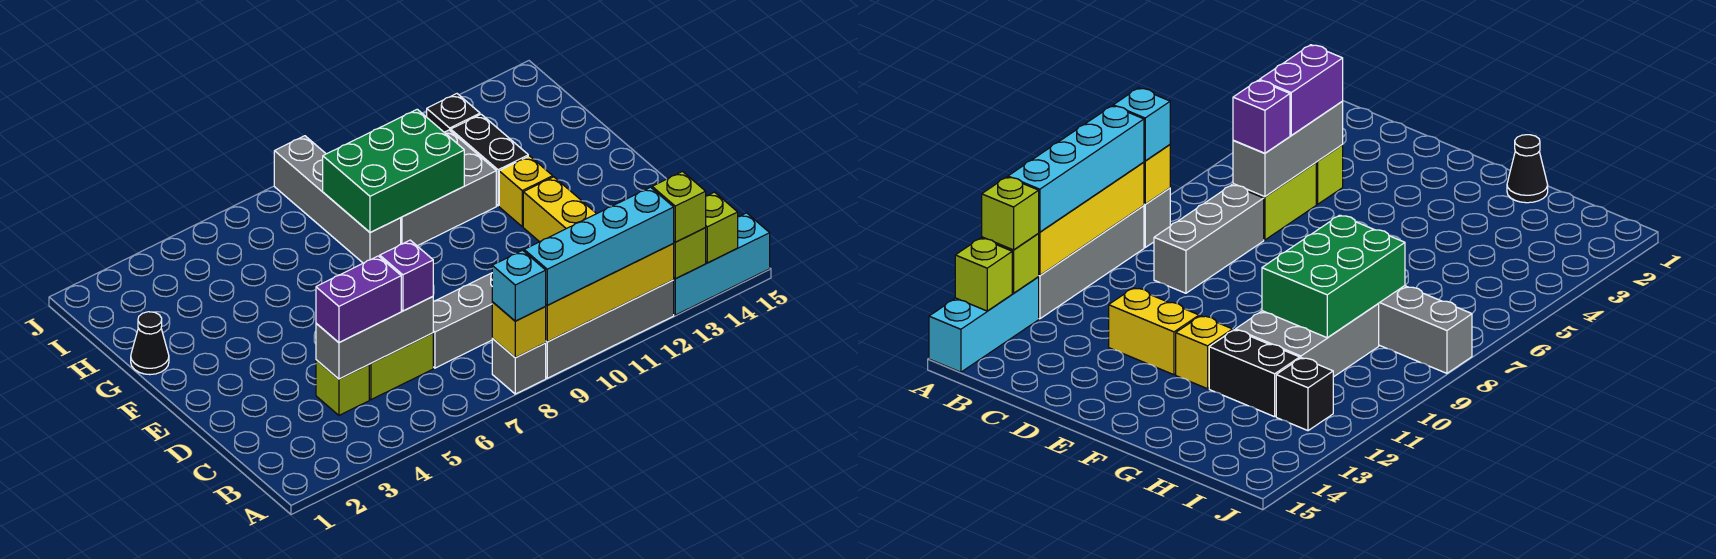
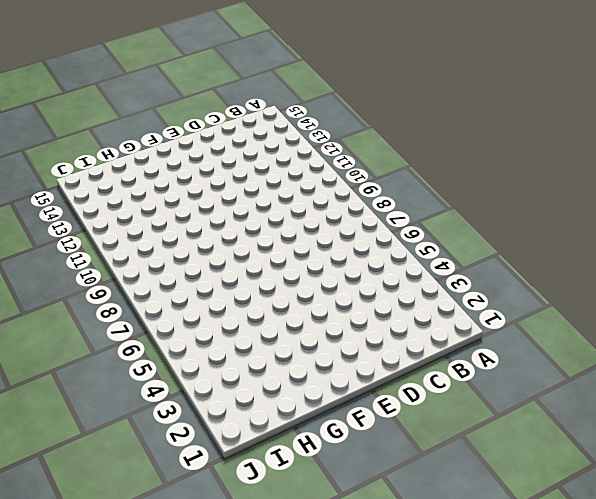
none -> grey 1x1 brick [492,338,546,394]
none -> grey 1x4 brick [546,280,674,378]
none -> cyan 1x3 brick [674,213,770,315]

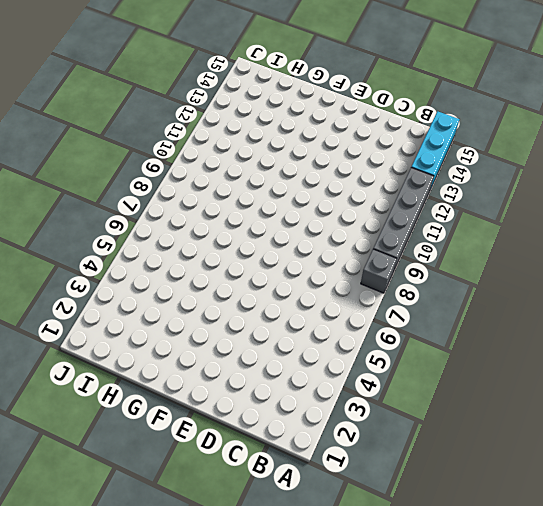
none -> lime 1x1 brick [316,360,369,415]
none -> lime 1x2 brick [369,333,433,400]
none -> grey 1x3 brick [433,273,492,368]

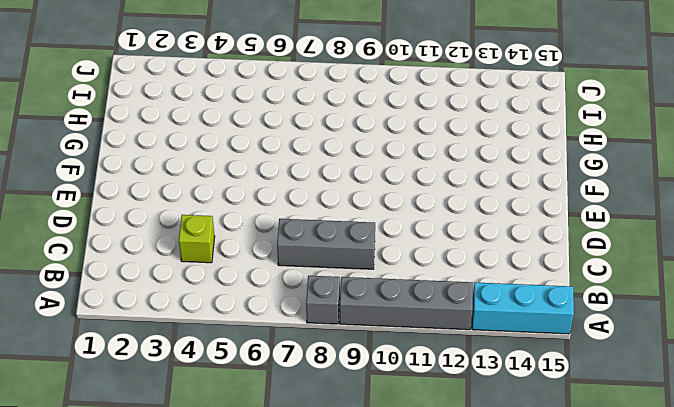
none -> lime 1x2 brick [369,333,433,400]
none -> yellow 1x2 brick [523,177,597,242]
none -> yellow 1x1 brick [499,156,553,227]

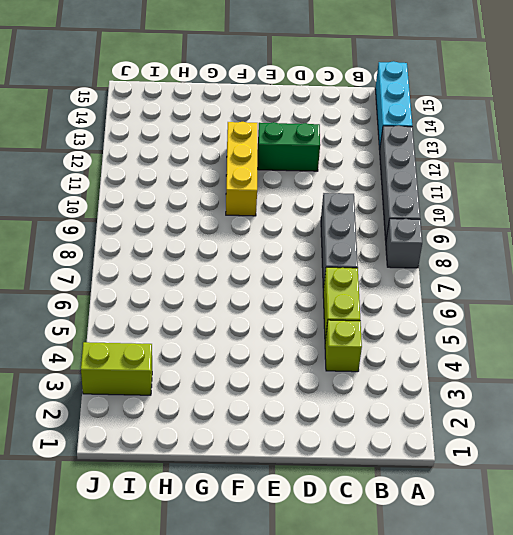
green 1x2 brick [258,122,320,171] -> yellow 1x2 brick [523,177,597,242]
yellow 1x3 brick [226,122,257,216] -> yellow 1x1 brick [499,156,553,227]
lime 1x2 brick [81,342,152,395] -> none
none -> black 1x1 cone [131,312,169,375]
none -> grey 1x4 brick [274,136,401,263]
none -> grey 2x3 brick [401,130,496,246]

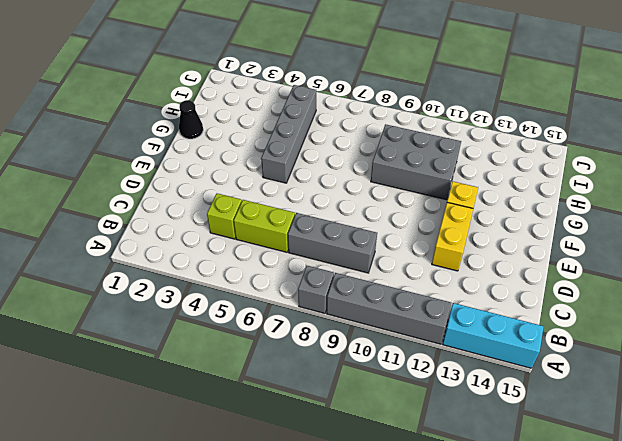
grey 1x4 brick [261,85,316,183] -> grey 1x4 brick moved to [274,136,401,263]
none -> black 1x2 brick [451,114,528,206]
none -> black 1x1 brick [427,94,480,132]
none -> yellow 1x1 brick [492,302,546,357]

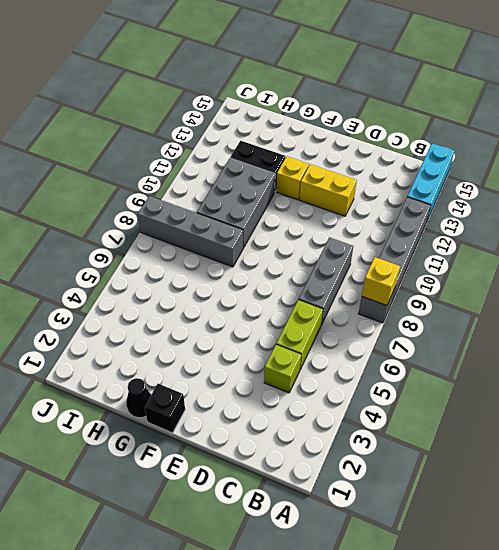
black 1x1 brick [145,384,185,433] -> black 1x1 brick moved to [427,94,480,132]
none -> yellow 1x4 brick [545,244,674,342]
none -> lime 1x1 brick [673,228,706,279]
none -> lime 1x1 brick [705,192,738,263]

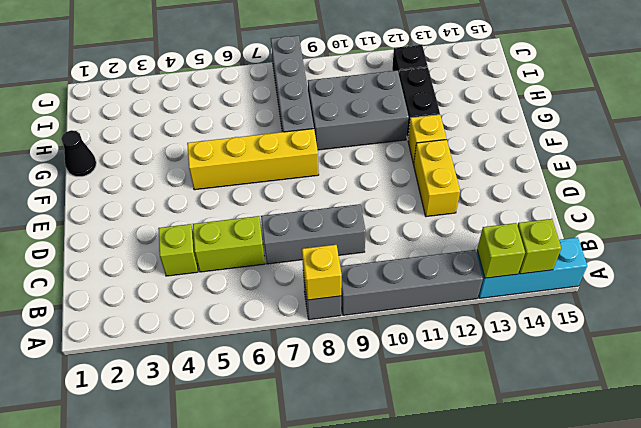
yellow 1x4 brick [187,129,319,190] -> yellow 1x4 brick moved to [545,244,674,342]
none -> grey 1x3 brick [316,296,433,379]
none -> green 2x3 brick [323,109,464,233]
none -> cyan 1x1 brick [492,250,546,321]

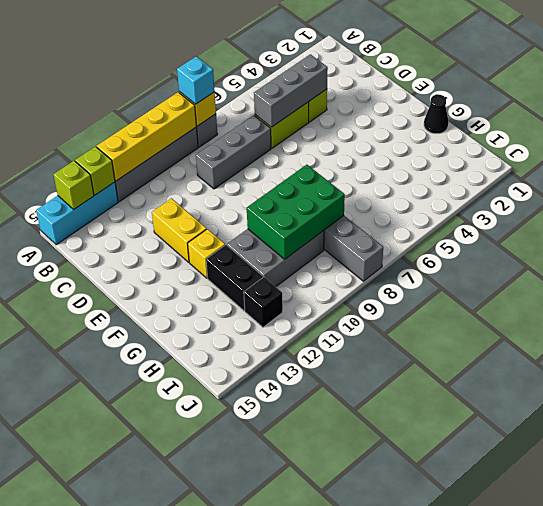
none -> cyan 1x4 brick [524,187,674,305]
none -> lime 1x1 brick [652,172,706,242]
none -> purple 1x2 brick [316,256,401,343]

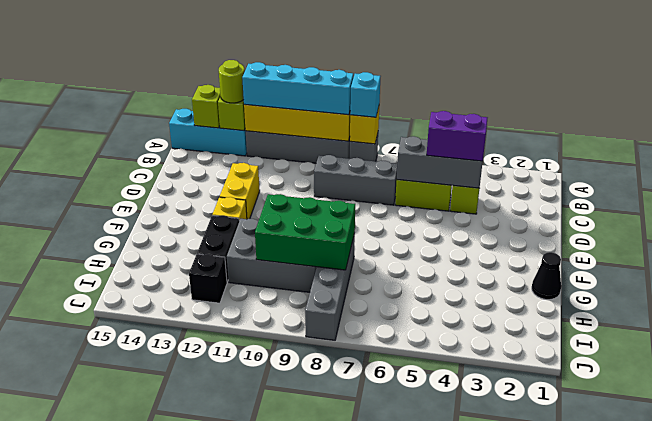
lime 1x1 round brick [219,60,245,103] -> lime 1x1 brick [652,172,706,242]
none -> purple 1x1 brick [380,240,433,311]

